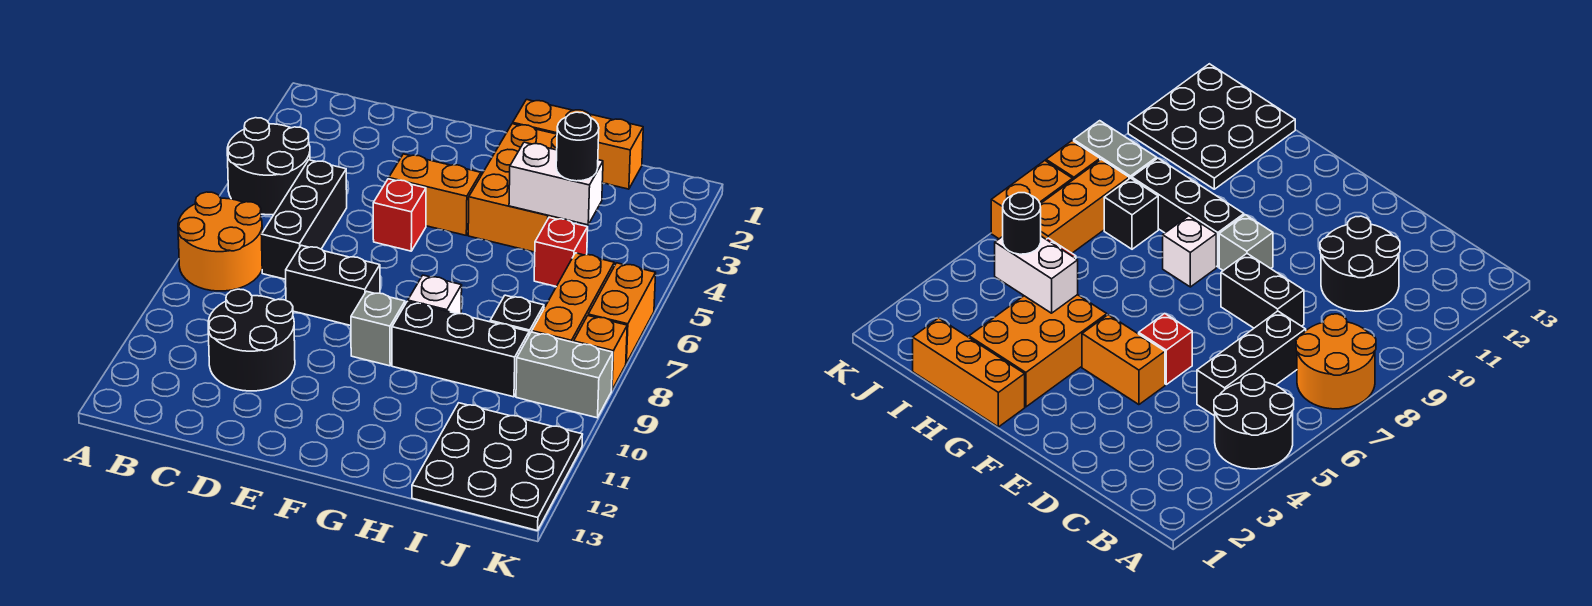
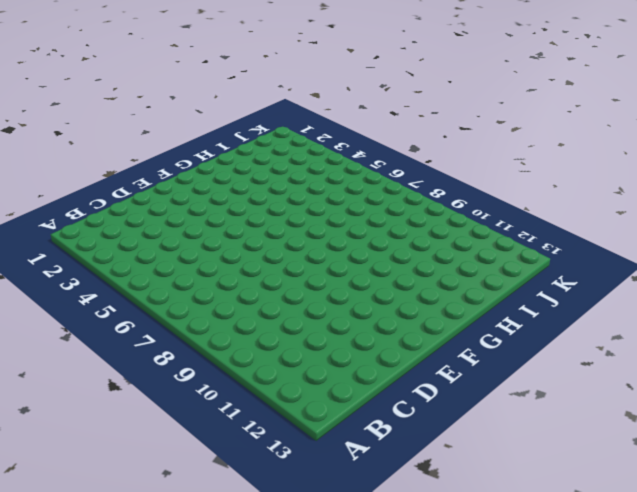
none -> black 2x2 round brick [227,118,310,215]
none -> orange 2x2 round brick [178,192,262,291]
none -> black 1x3 brick [261,160,347,279]

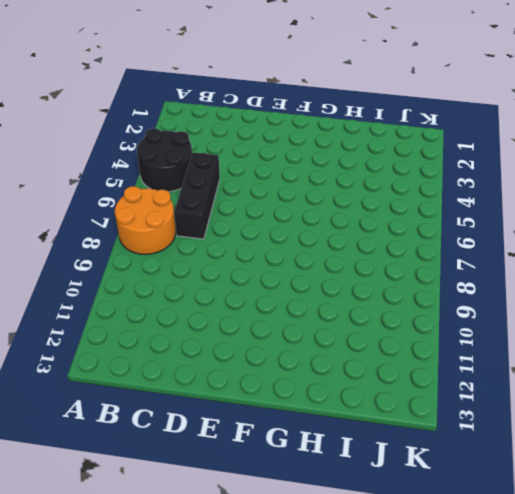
none -> black 2x2 round brick [208,289,295,391]
none -> black 1x2 brick [286,245,380,326]
none -> orange 1x2 brick [389,154,481,235]

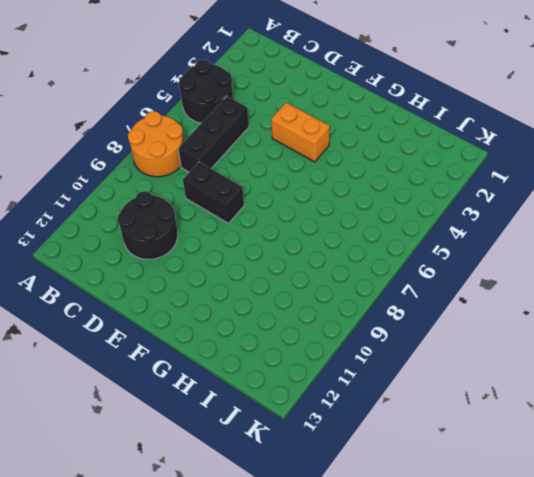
none -> red 1x1 brick [373,179,426,251]
none -> grey 1x1 brick [351,291,405,366]
none -> orange 1x3 brick [513,100,643,189]

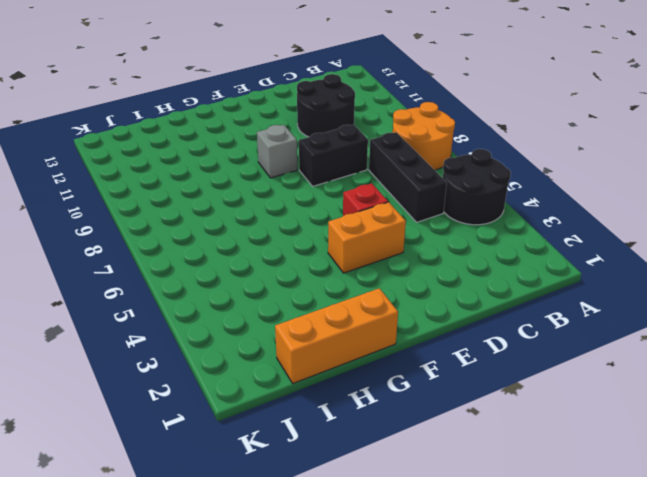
none -> orange 2x3 brick [468,124,561,252]
none -> white 1x1 brick [408,275,462,314]
none -> black 1x3 brick [392,301,529,397]

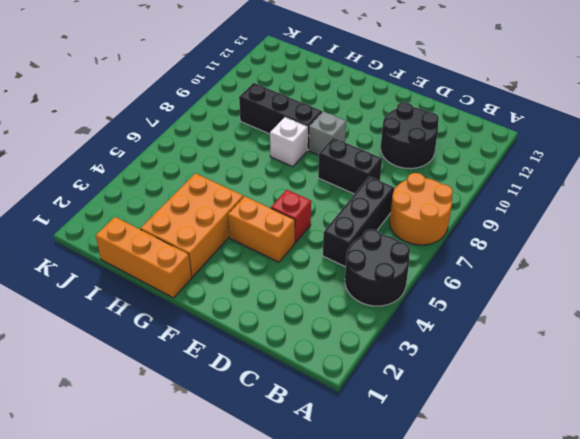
none -> red 1x1 brick [534,217,588,286]
none -> black 1x1 brick [490,295,544,335]
none -> black 3x3 plate [412,403,583,531]

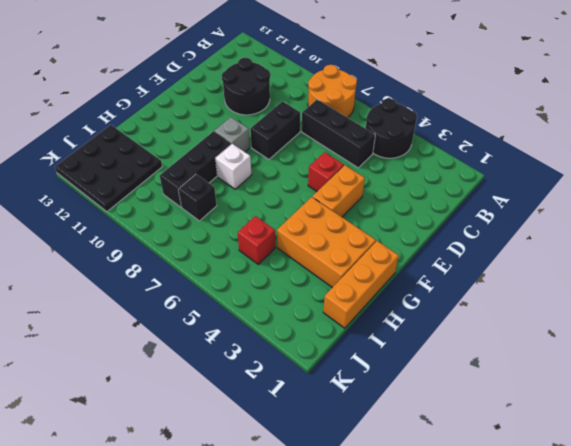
none -> orange 1x3 brick [532,253,614,342]
none -> grey 1x2 brick [516,332,613,418]
none -> orange 1x2 brick [588,263,656,363]

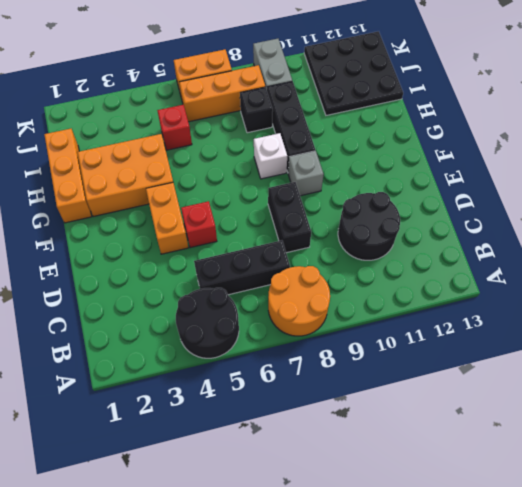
none -> orange 1x1 brick [574,316,627,390]
none -> white 1x2 brick [509,142,603,225]
none -> black 1x1 round brick [556,112,599,181]

